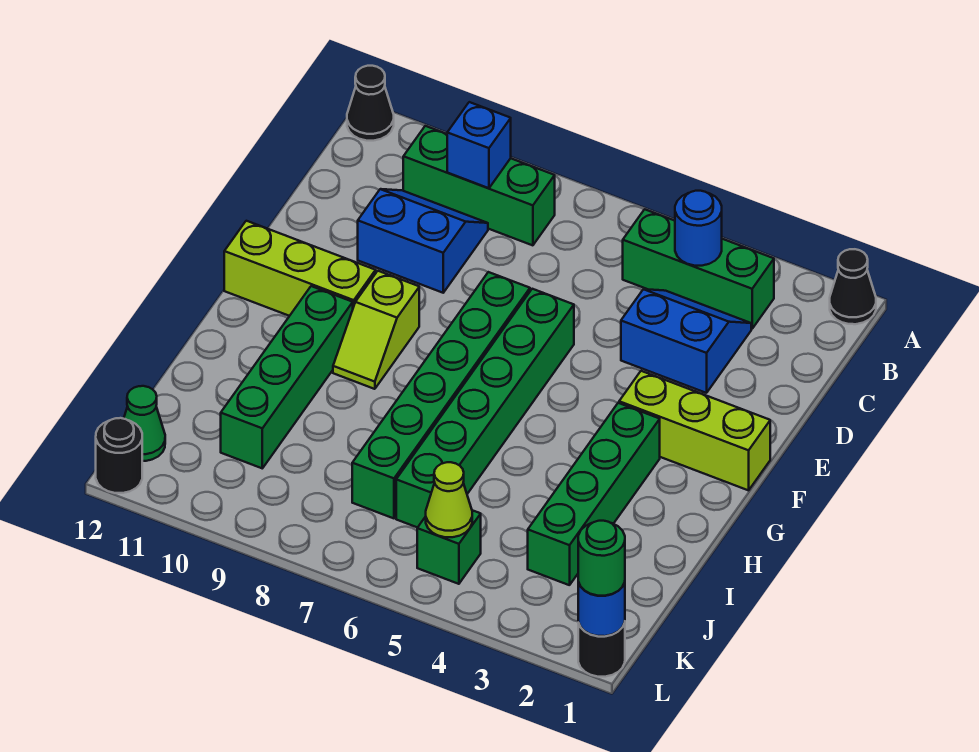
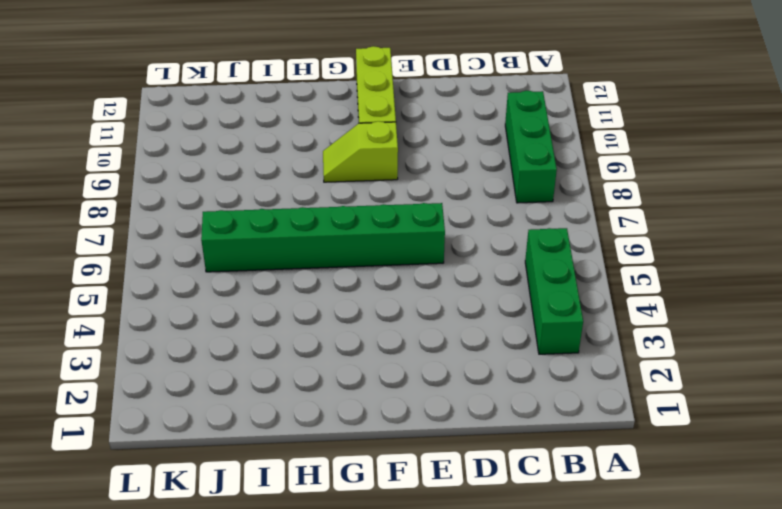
none -> black 1x1 cone [830,249,876,324]
none -> black 1x1 cone [347,66,394,141]
none -> blue 2x2 slope [621,289,751,393]

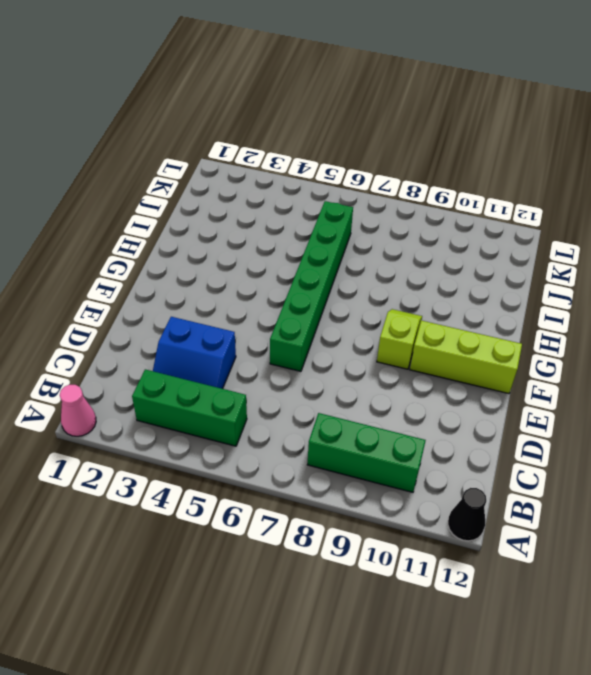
pink 1x1 cone [60,385,96,436] -> black 1x1 cone [830,249,876,324]
none -> blue 2x2 slope [358,189,488,293]
none -> green 1x6 brick [352,272,530,518]
none -> lime 1x3 brick [619,371,770,490]

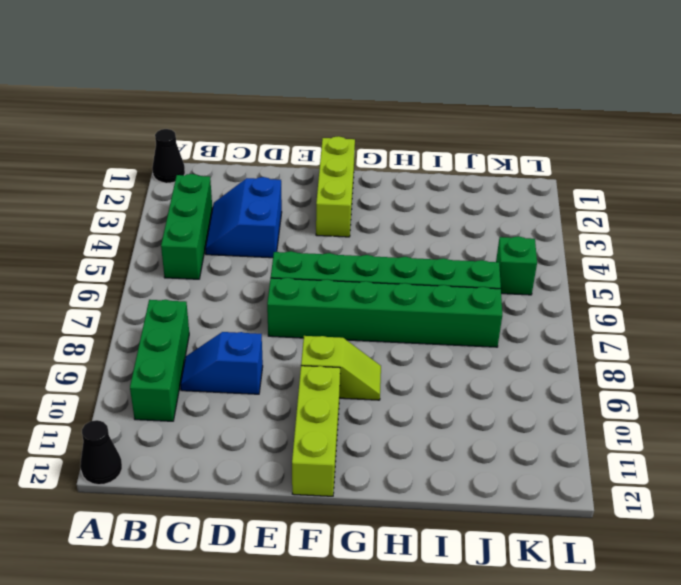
blue 1x2 slope [180,332,263,394] -> blue 2x2 slope [358,189,488,293]
none -> green 1x4 brick [528,403,660,585]
none -> green 1x4 brick [221,286,353,468]
none -> green 1x1 cone [124,386,165,461]

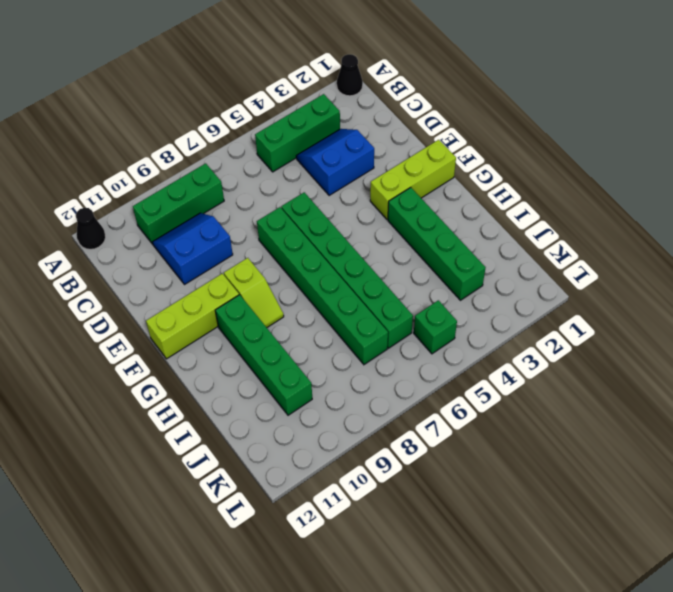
none -> green 1x1 cone [124,386,165,461]
none -> black 1x1 round brick [578,623,625,677]
none -> black 1x1 round brick [96,418,142,493]

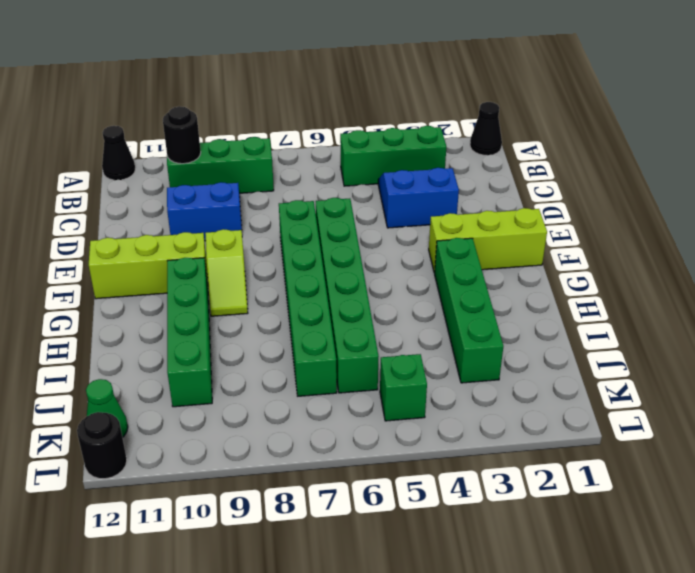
black 1x1 round brick [163,106,201,164] -> black 1x1 round brick moved to [578,623,625,677]
none -> blue 1x1 round brick [675,191,722,266]
none -> blue 1x1 brick [447,102,511,188]
none -> lime 1x1 cone [426,462,472,537]

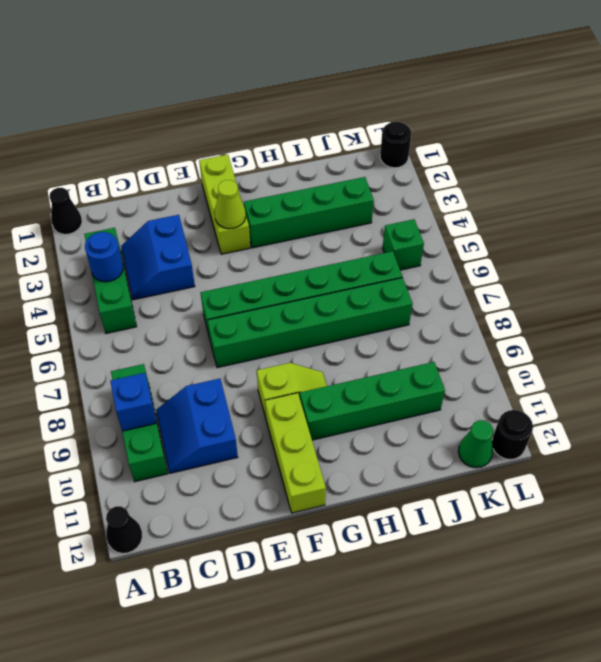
lime 1x1 cone [215,180,246,229] -> lime 1x1 cone moved to [426,462,472,537]
none -> blue 1x1 round brick [578,582,625,636]
none -> green 1x1 round brick [578,521,625,596]

